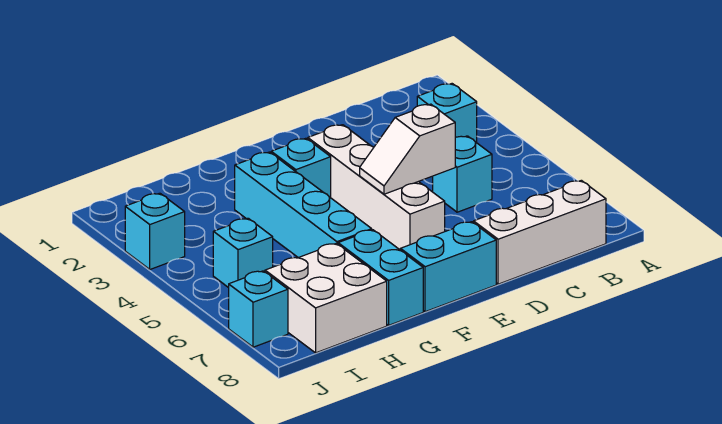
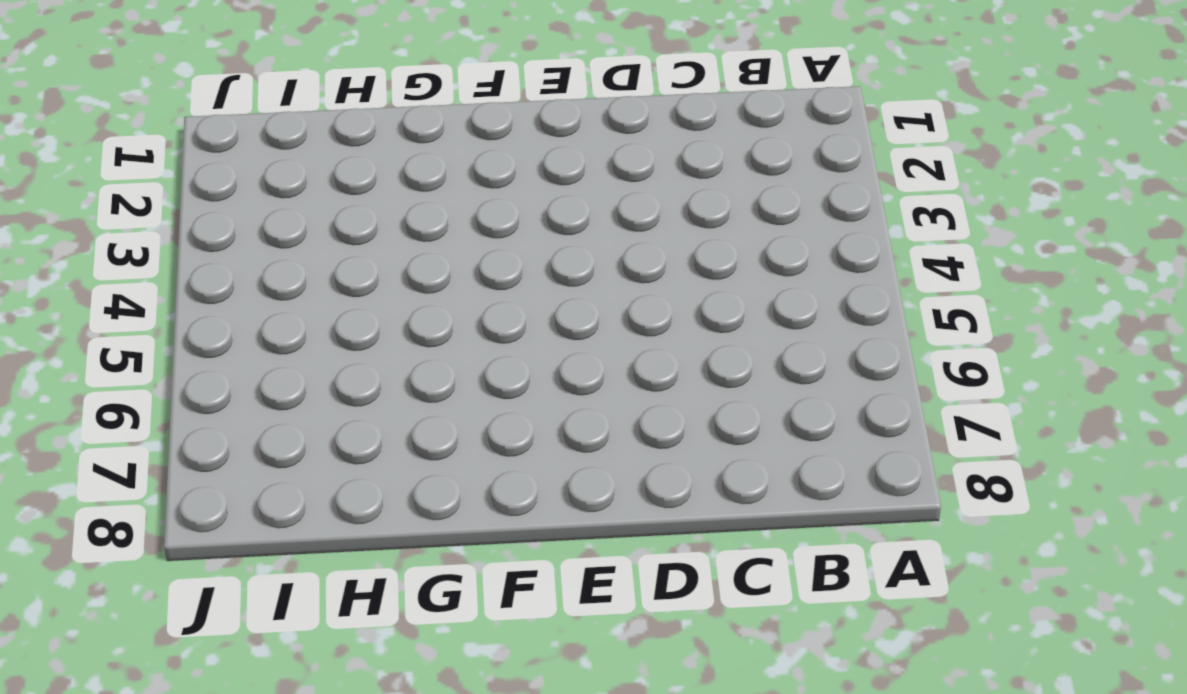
none -> cyan 1x1 brick [417,84,477,143]
none -> white 1x3 brick [474,180,606,284]
none -> cyan 1x1 brick [433,136,492,212]

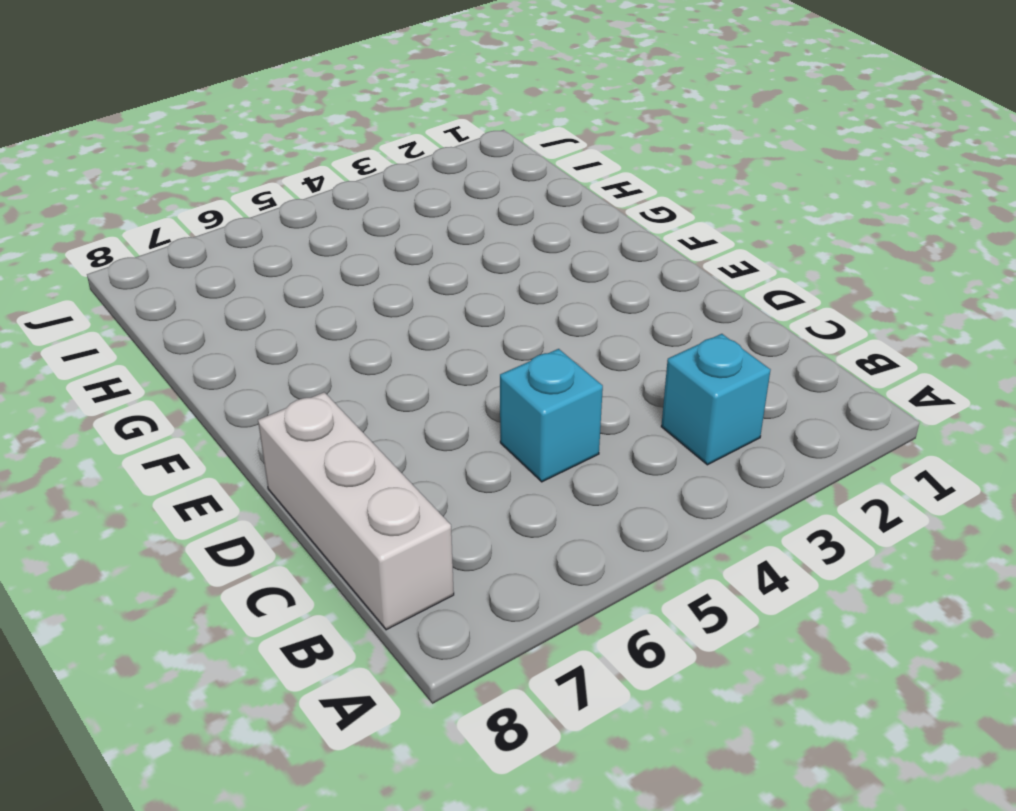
none -> white 1x4 brick [308,125,445,250]
none -> cyan 1x2 brick [400,222,496,312]
none -> cyan 1x1 brick [271,138,331,198]

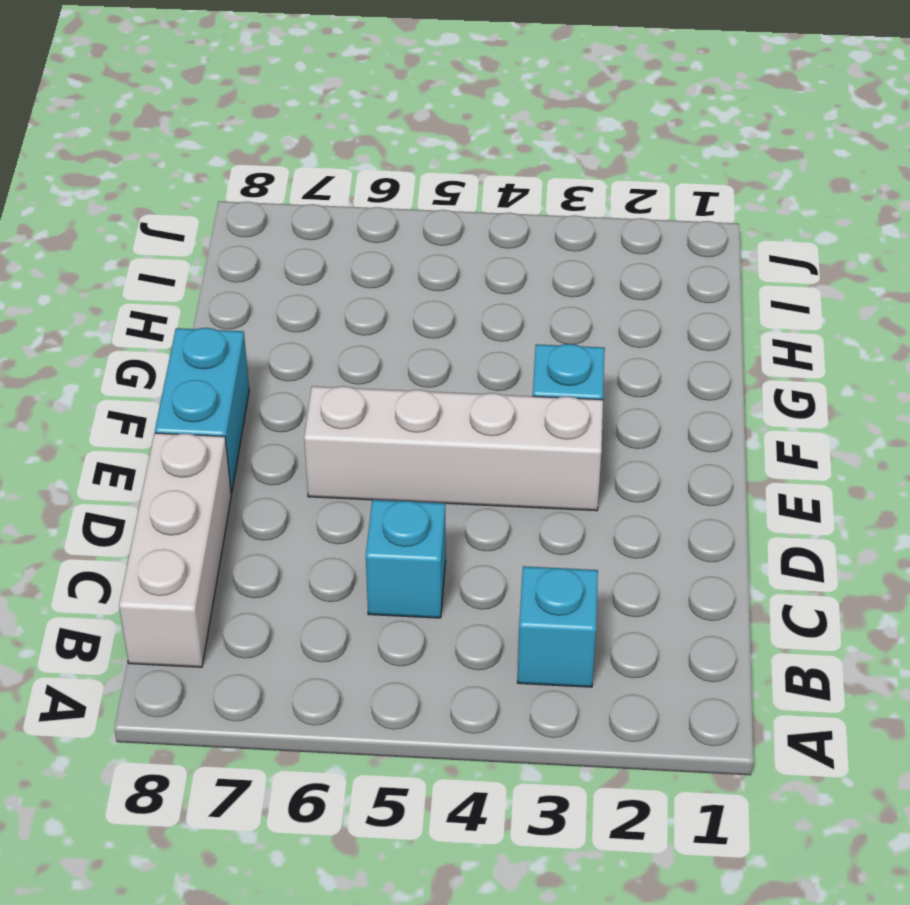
none -> cyan 1x4 brick [235,152,372,258]
none -> cyan 1x2 brick [338,230,423,325]
none -> white 2x2 brick [265,243,387,353]

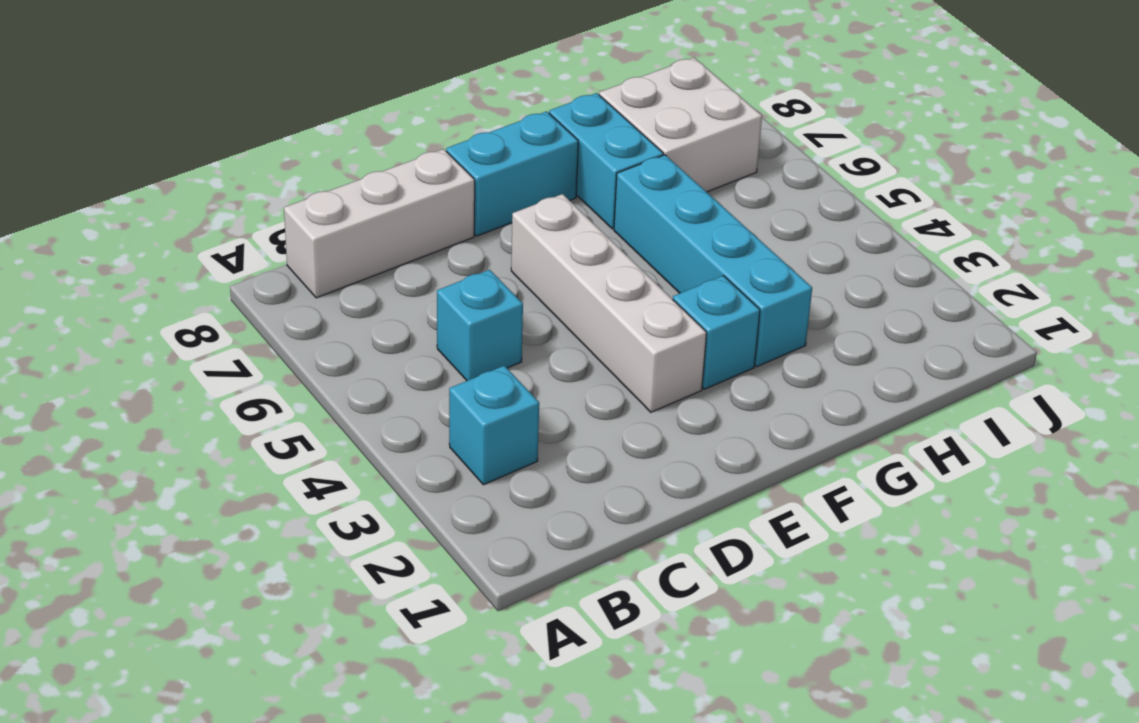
none -> cyan 1x1 brick [213,218,273,288]
none -> cyan 1x1 brick [125,193,185,269]
none -> cyan 1x1 brick [229,271,288,347]

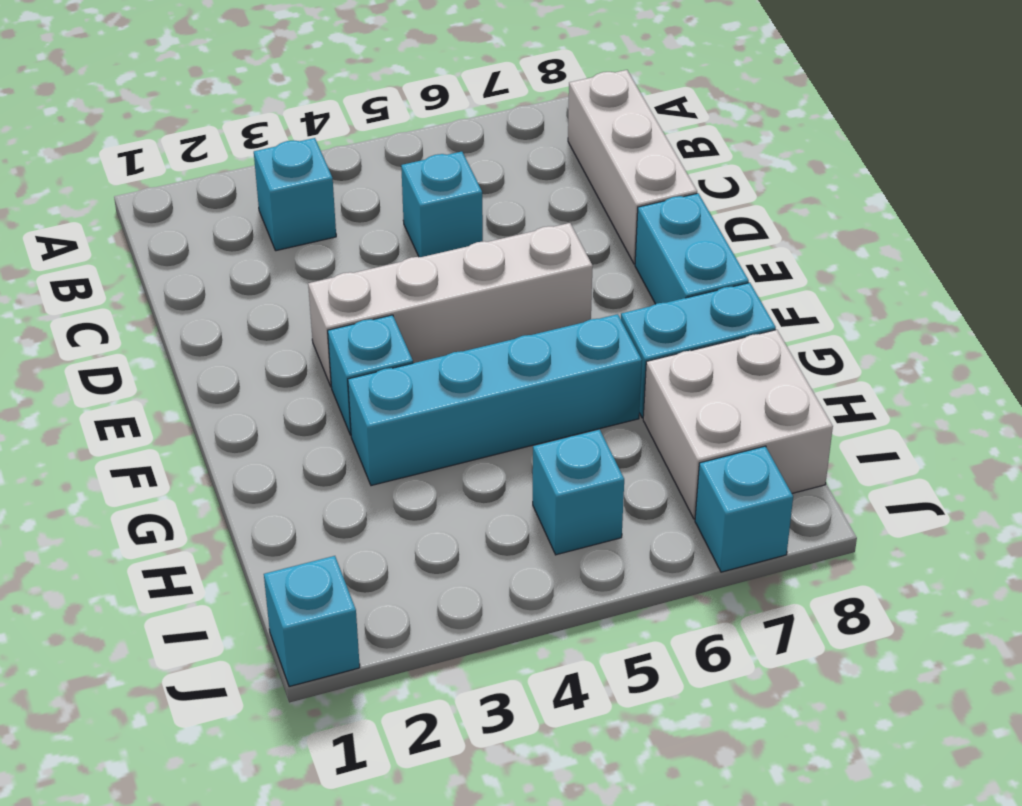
cyan 1x1 brick [264,556,360,687] -> cyan 1x1 brick moved to [125,193,185,269]
none -> white 1x2 slope [360,104,455,194]

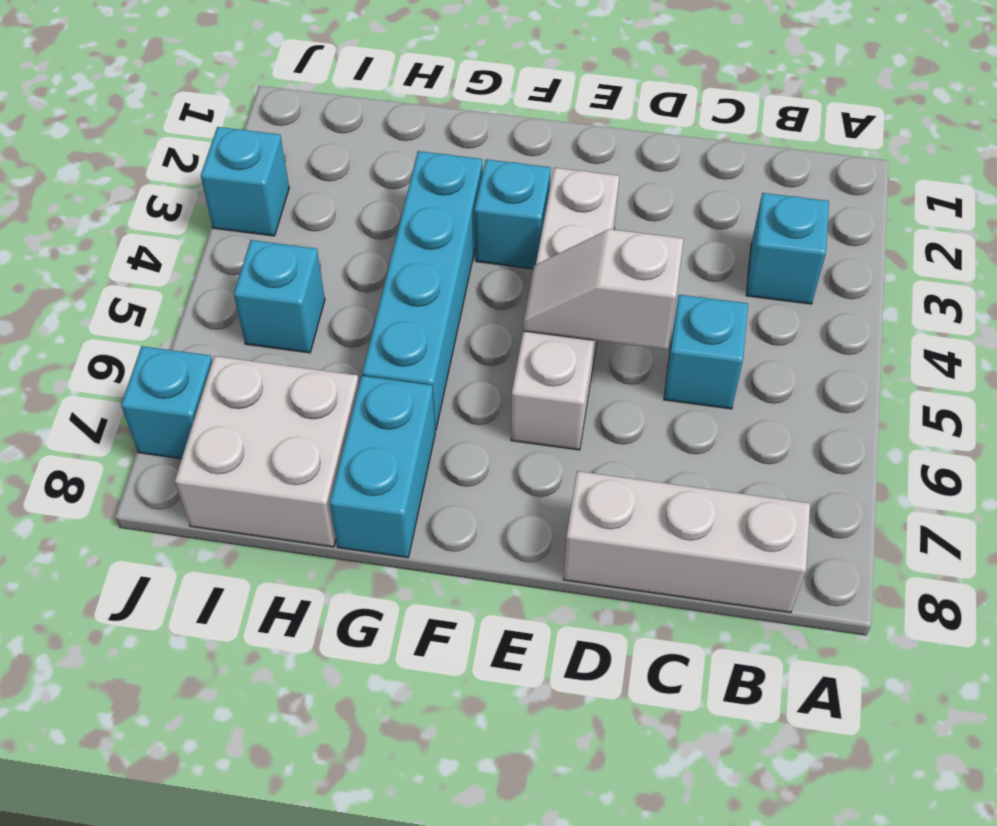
none -> cyan 1x2 brick [400,222,496,312]

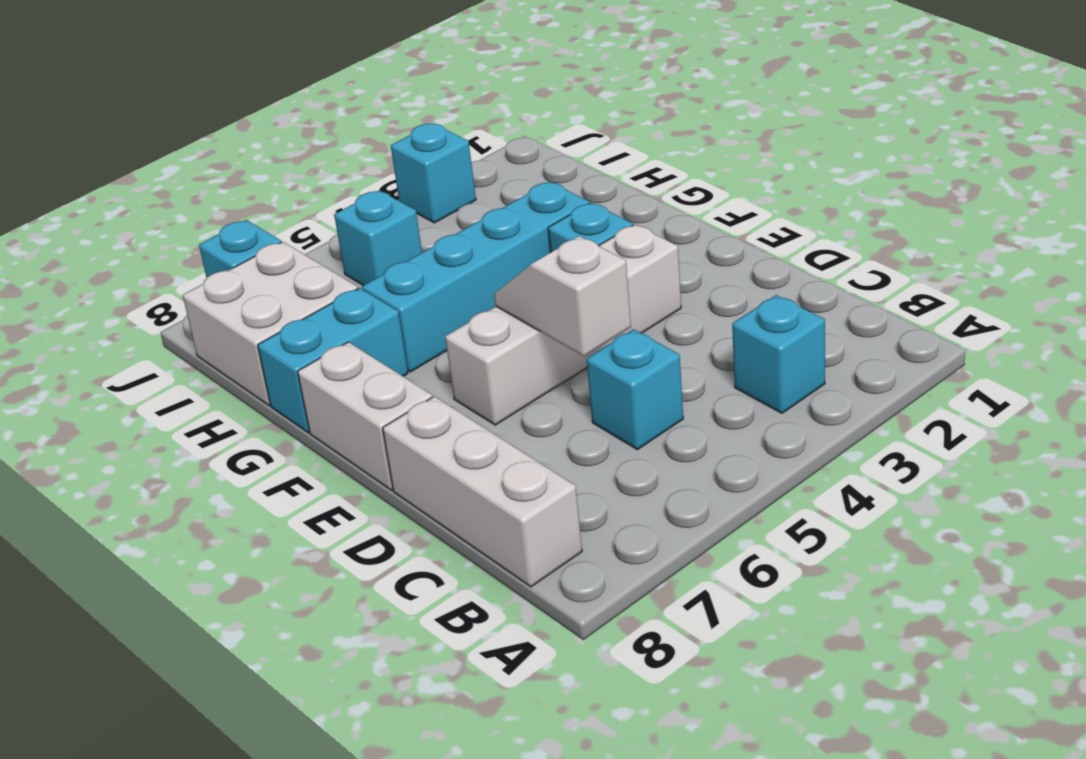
white 1x2 brick [298,342,432,490] -> cyan 1x2 brick [400,222,496,312]

